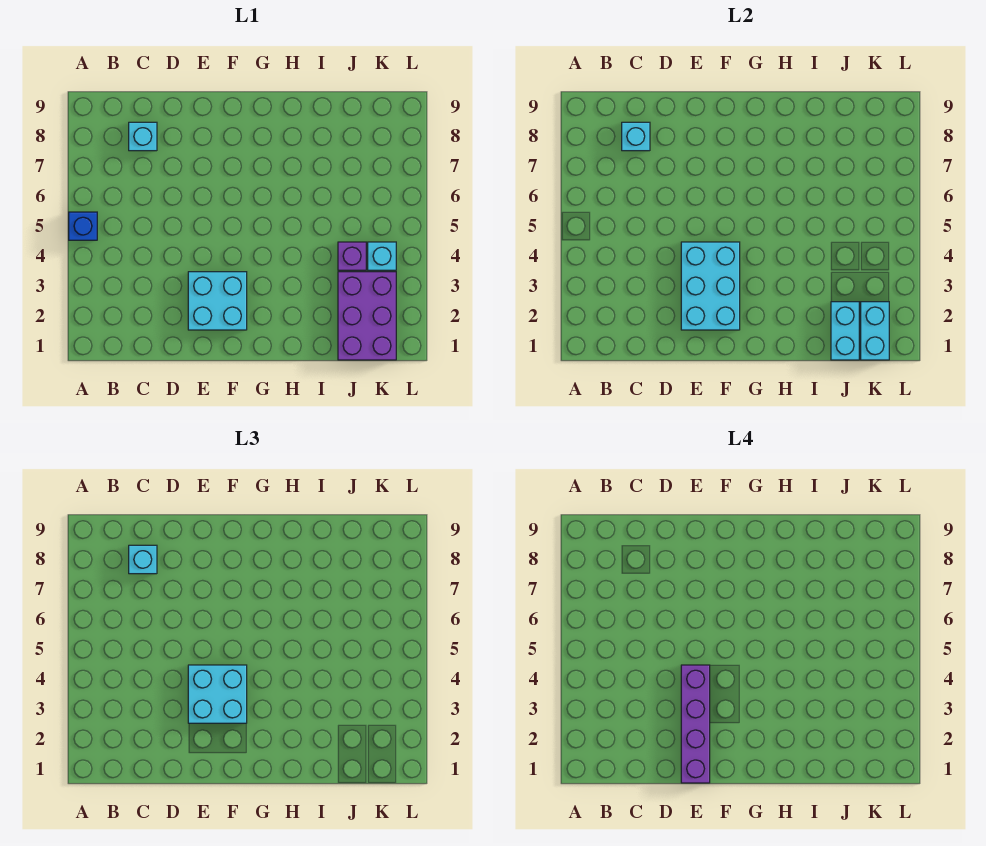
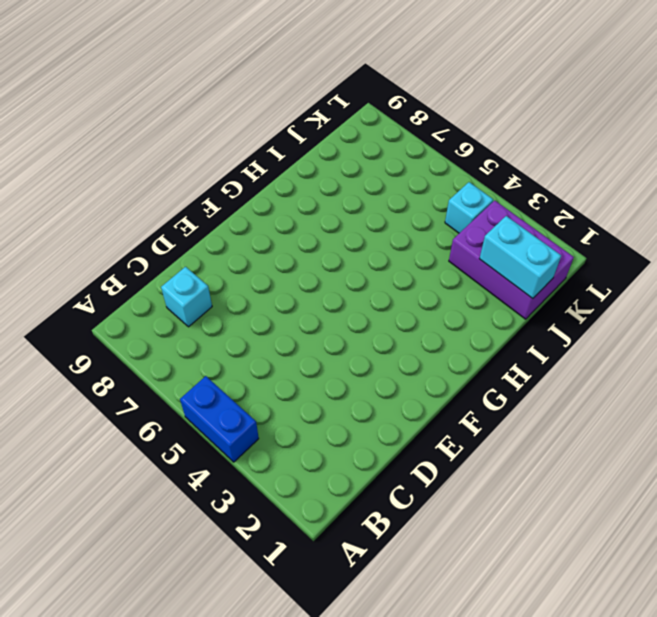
blue 1x2 brick [180,376,259,462] -> blue 1x1 brick [69,212,97,240]
none -> cyan 2x2 brick [188,272,247,330]
none -> purple 1x1 brick [338,242,366,270]
none -> cyan 1x1 brick [622,122,650,151]

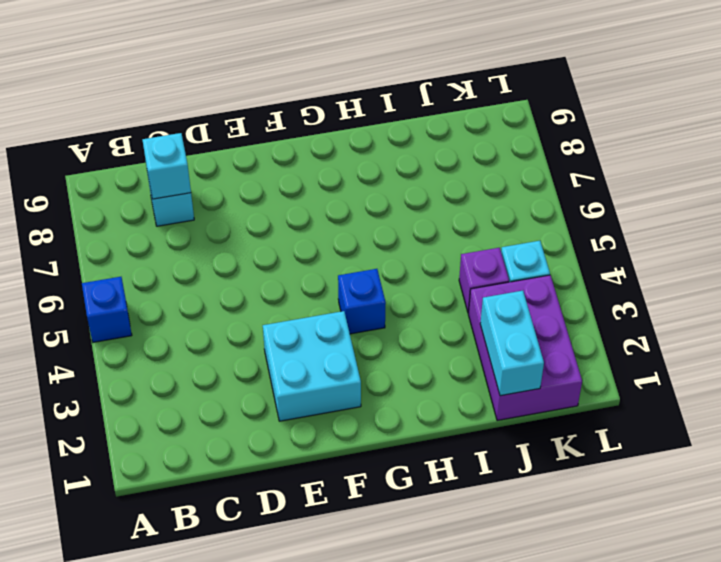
blue 1x1 brick [338,269,386,334] -> none
none -> cyan 2x3 brick [681,242,740,330]
none -> cyan 1x2 brick [861,302,889,360]
none -> cyan 1x1 brick [129,545,157,574]

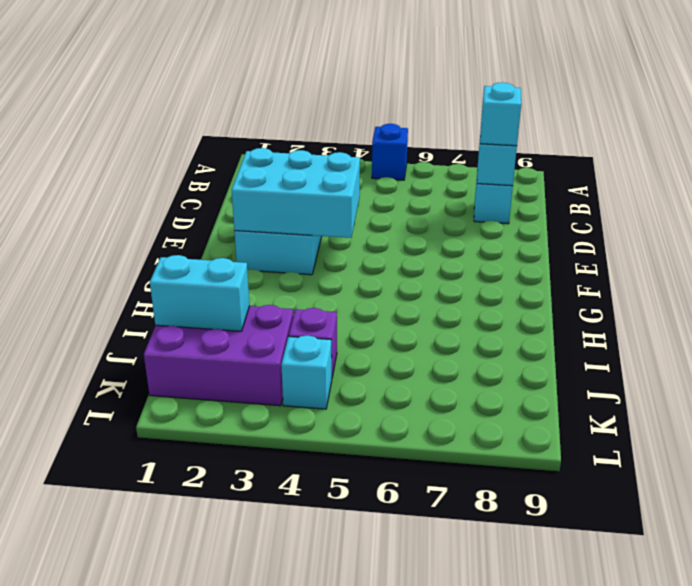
none -> cyan 1x2 brick [861,302,889,360]
none -> cyan 2x2 brick [188,665,247,723]
none -> purple 1x4 brick [681,665,710,783]

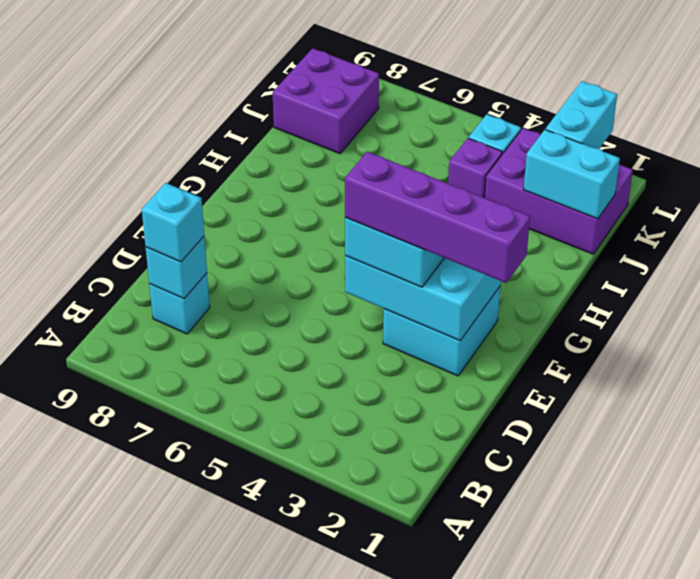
purple 2x2 brick [273,48,379,154] -> none
cyan 1x2 brick [546,81,617,149] -> cyan 1x2 brick turned to [861,302,889,360]
none -> blue 1x1 brick [69,212,97,240]

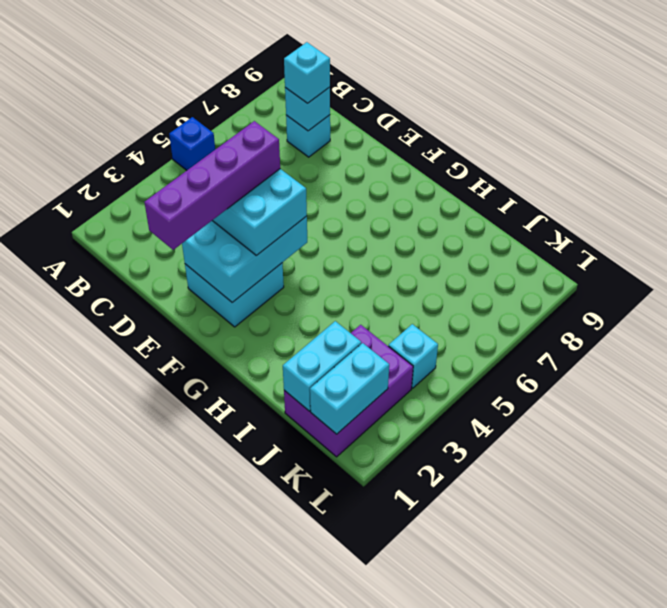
none -> purple 1x1 brick [338,242,366,270]

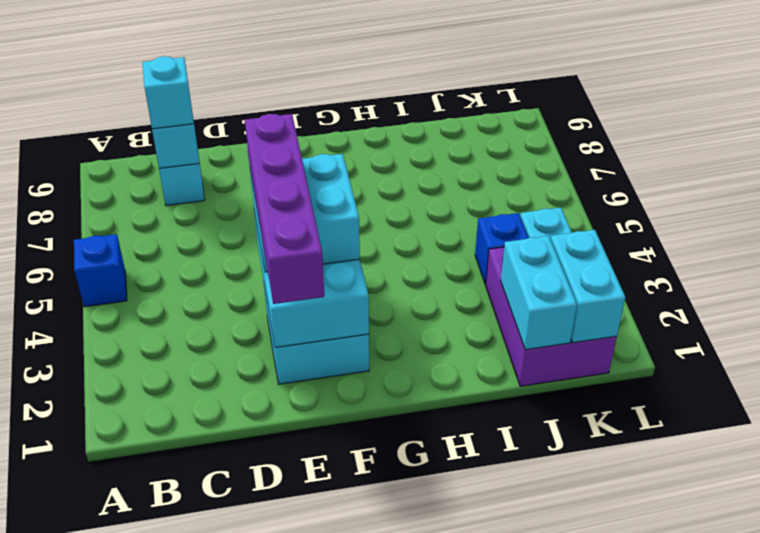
blue 1x1 brick [475,213,528,284] -> purple 1x1 brick [338,242,366,270]

